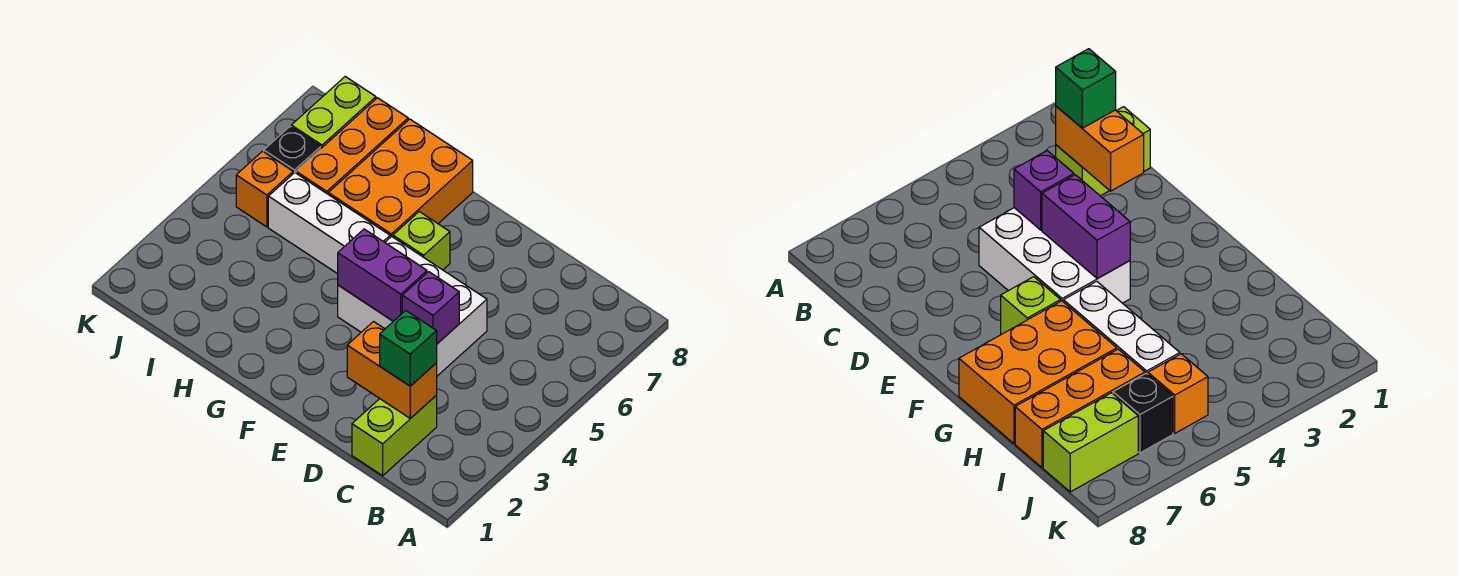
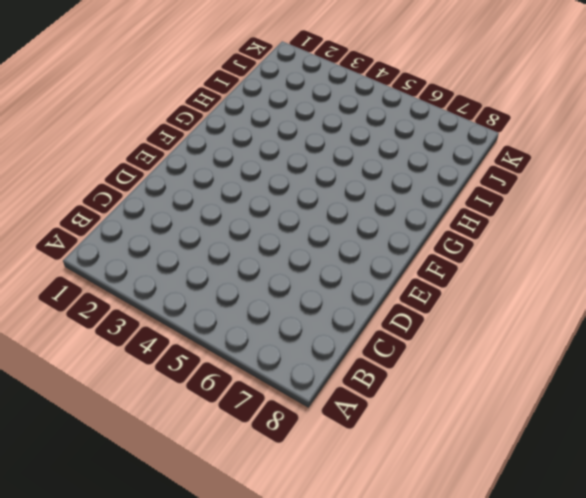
none -> lime 1x2 brick [352,396,437,476]
none -> white 2x3 brick [338,236,487,376]
none -> lime 1x1 brick [393,212,450,270]

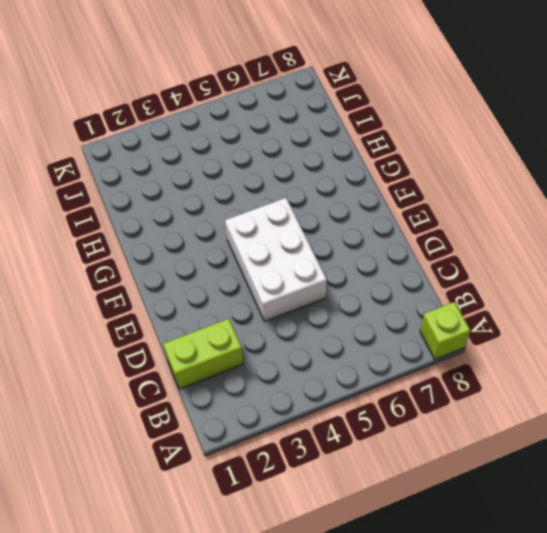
lime 1x1 brick [420,302,470,359] -> lime 1x1 brick moved to [393,212,450,270]
none -> white 1x3 brick [268,173,390,274]
none -> orange 2x3 brick [328,119,473,237]
none -> orange 1x3 brick [296,98,408,194]

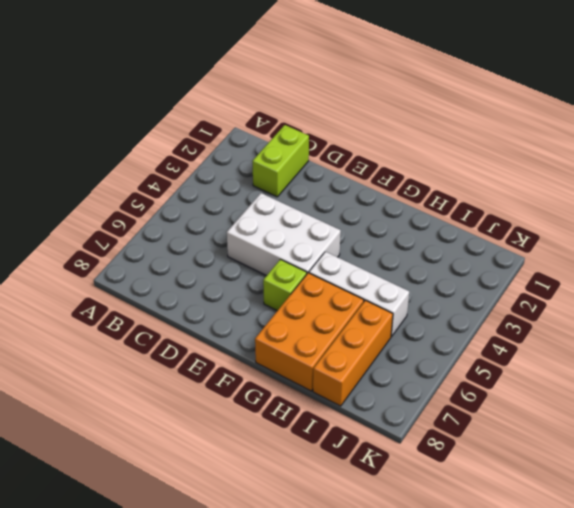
none -> orange 1x1 brick [236,151,293,227]
none -> black 1x1 brick [264,127,321,174]
none -> lime 1x2 brick [291,77,376,148]

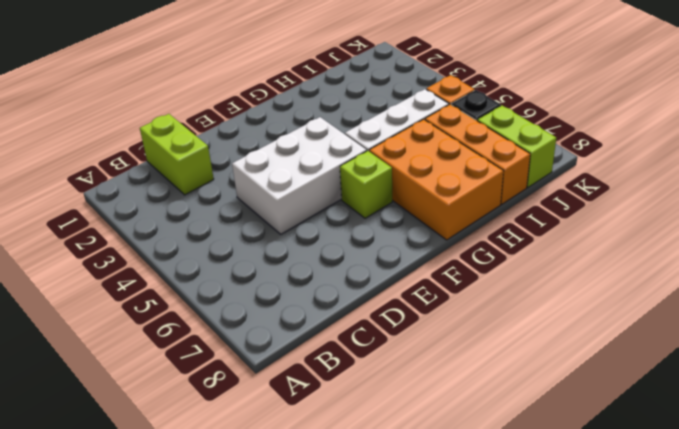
none -> orange 1x2 brick [347,322,437,418]
none -> purple 1x1 brick [402,272,459,344]
none -> purple 1x2 brick [338,229,427,321]

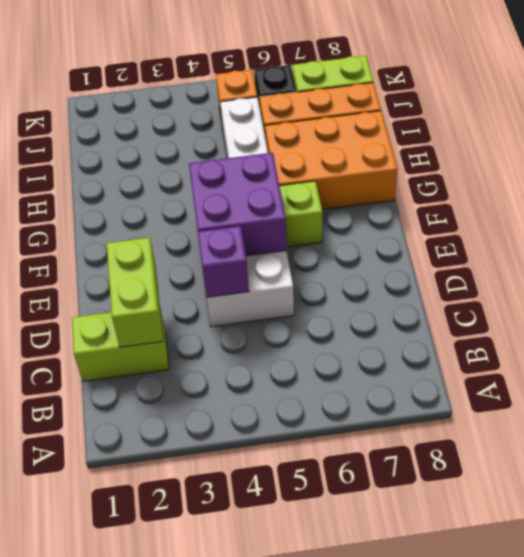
lime 1x2 brick [107,238,163,347] -> orange 1x2 brick [347,322,437,418]
purple 2x2 brick [189,153,287,256] -> purple 1x2 brick [338,229,427,321]
none -> green 1x1 brick [380,311,437,386]

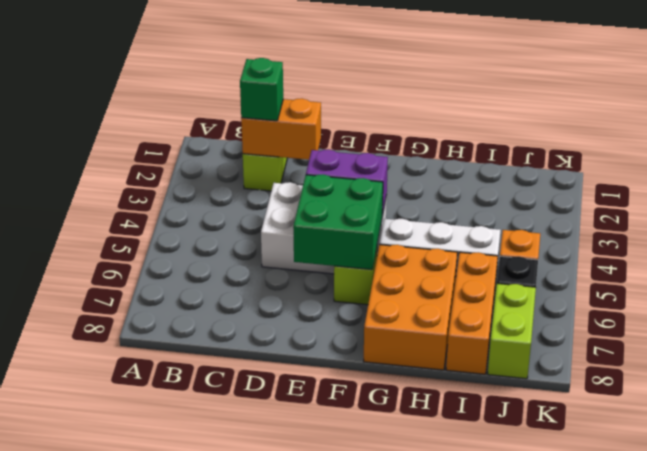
green 2x2 brick [293,174,383,270] -> none
none -> purple 1x1 brick [402,272,459,344]

